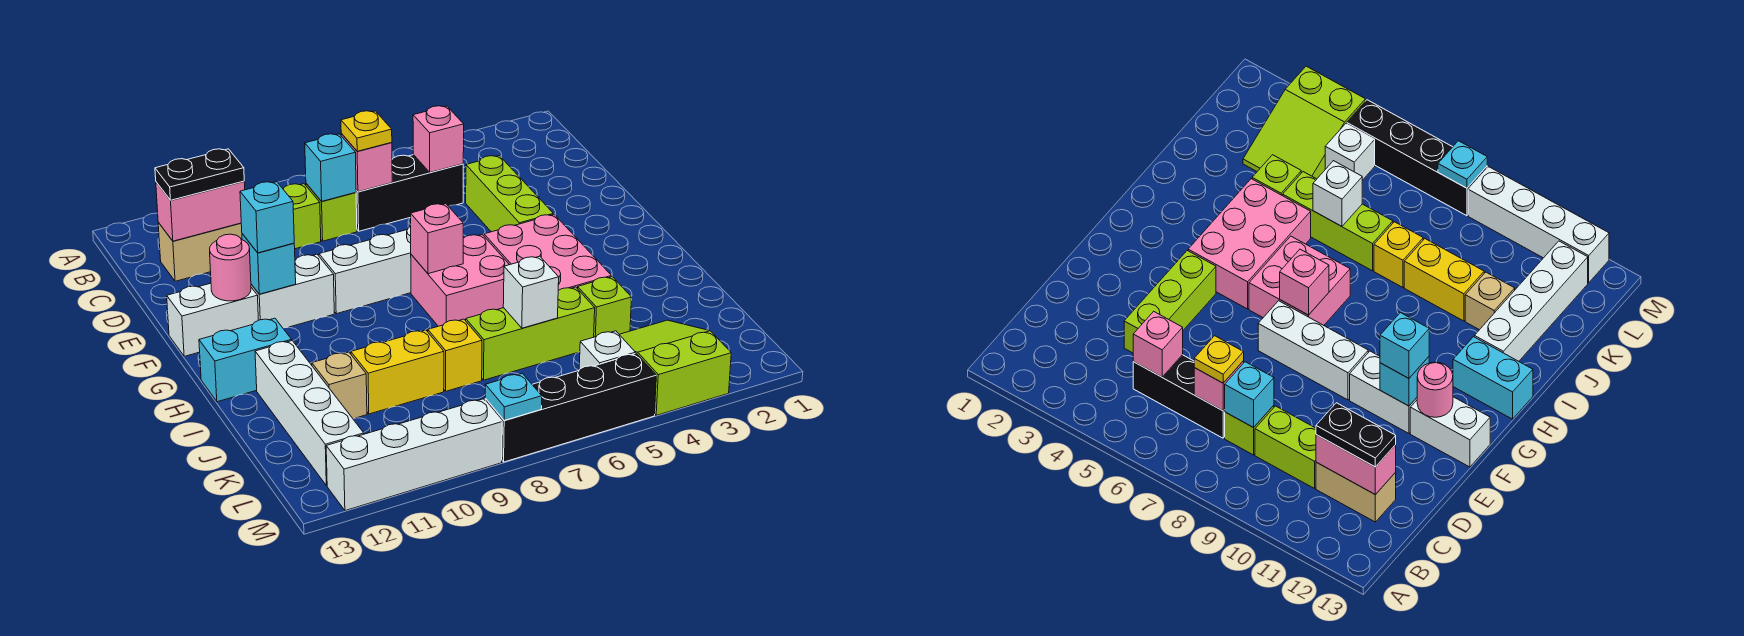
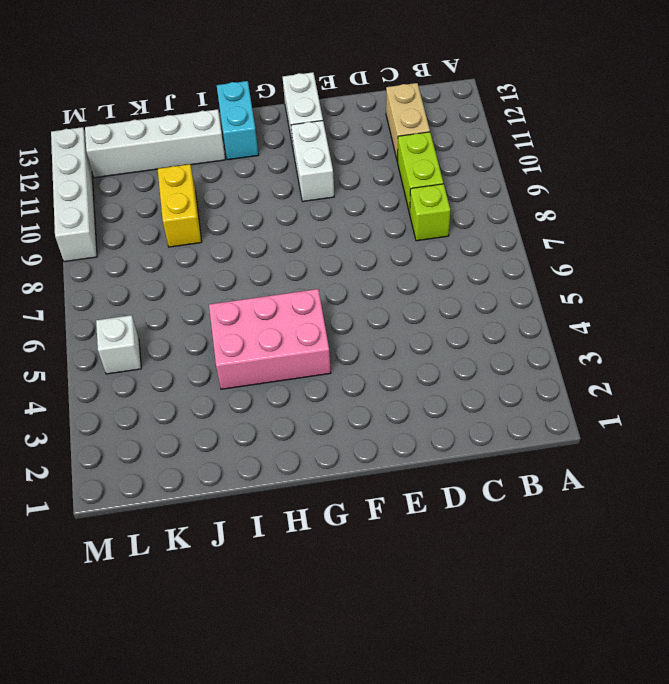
none -> black 1x3 brick [356,155,463,231]
none -> lime 1x3 brick [466,156,553,232]
none -> white 1x3 brick [319,227,411,314]
none -> pink 2x2 brick [411,235,509,326]

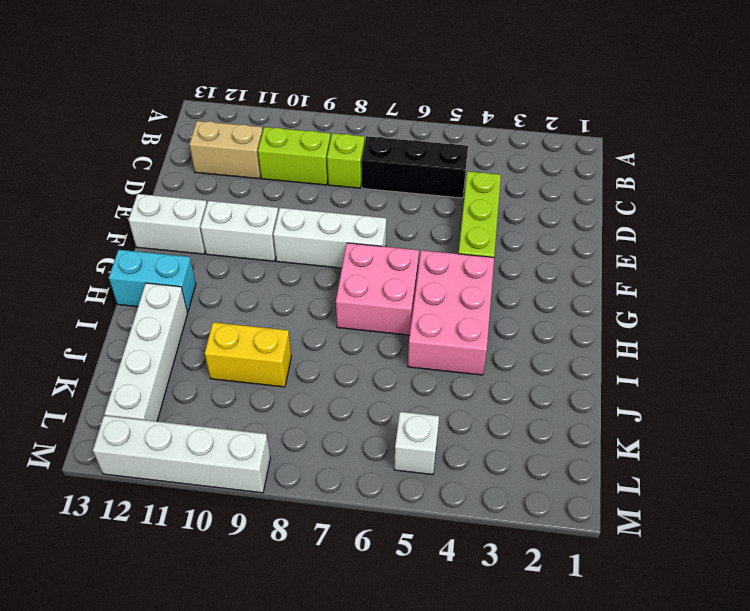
none -> lime 1x1 brick [578,277,632,337]
none -> lime 1x3 brick [466,287,595,380]
none -> yellow 1x1 brick [428,319,482,391]
none -> tan 1x1 brick [312,352,367,418]

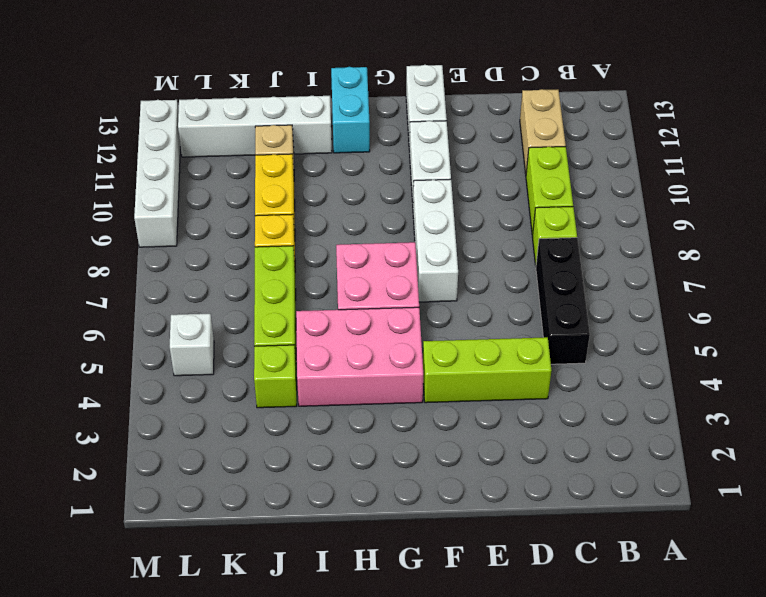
none -> lime 2x3 slope [619,320,731,415]
none -> black 1x4 brick [485,353,656,462]
none -> pink 1x1 brick [413,106,464,172]
none -> pink 1x1 brick [341,134,392,192]

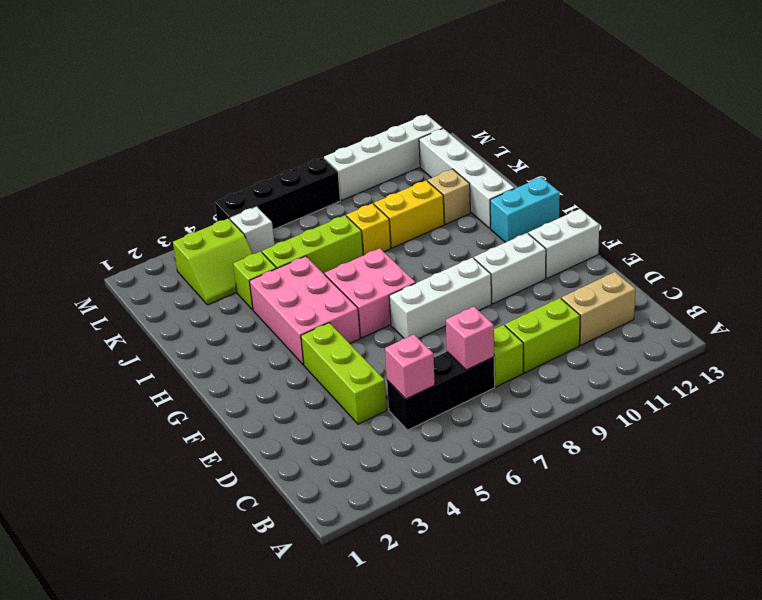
lime 2x2 slope [173,218,253,305] -> lime 2x3 slope [619,320,731,415]
none -> cyan 1x1 brick [305,134,356,201]
none -> pink 1x2 brick [156,181,245,241]
none -> cyan 1x1 brick [242,234,296,294]
none -> pink 1x1 round brick [210,234,251,301]

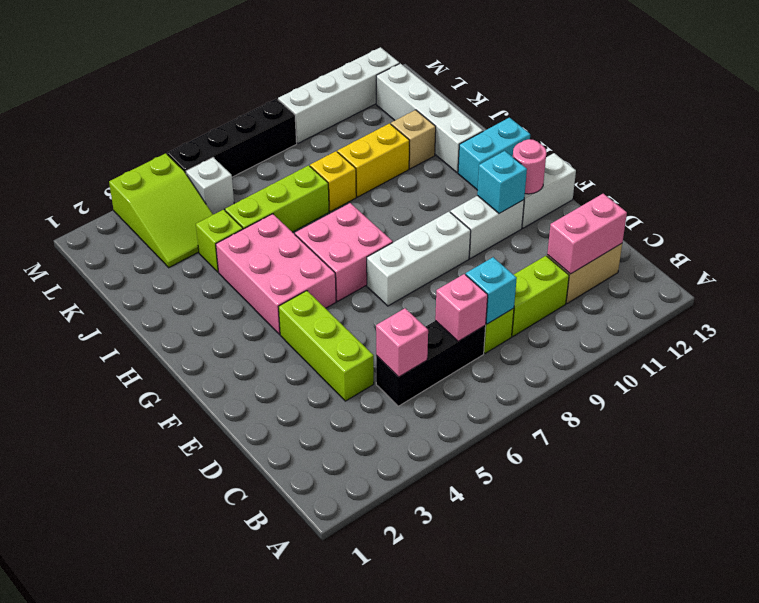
none -> pink 1x1 brick [411,204,463,274]
none -> white 1x1 brick [503,256,559,328]
none -> cyan 1x1 plate [485,373,542,420]
none -> yellow 1x1 plate [341,111,392,151]

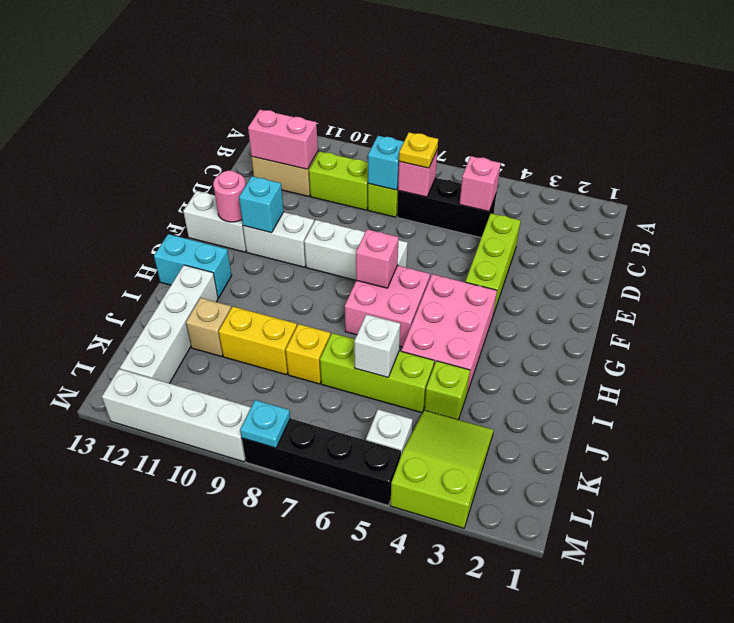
none -> black 1x2 plate [155,149,244,200]
none -> cyan 1x1 brick [240,182,294,253]

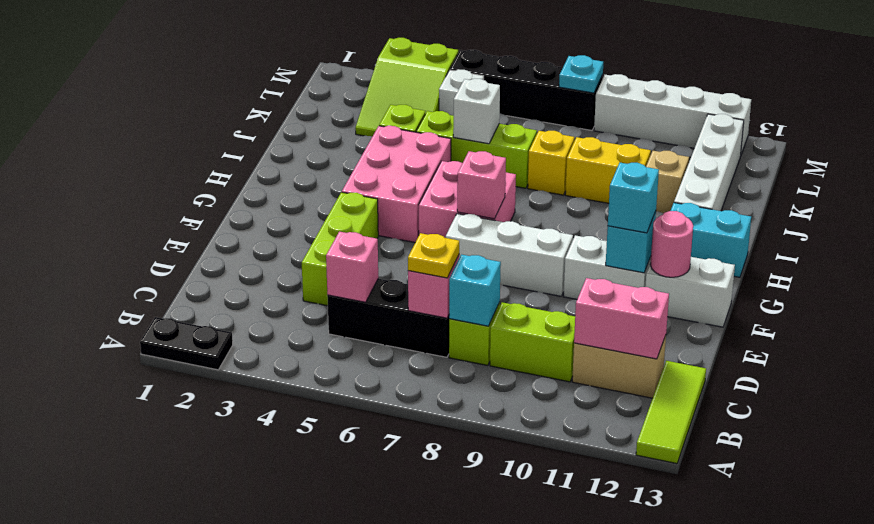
black 1x2 plate [140,317,233,370] -> black 1x2 plate moved to [155,149,244,200]
lime 1x3 tile [636,361,706,463] -> none

